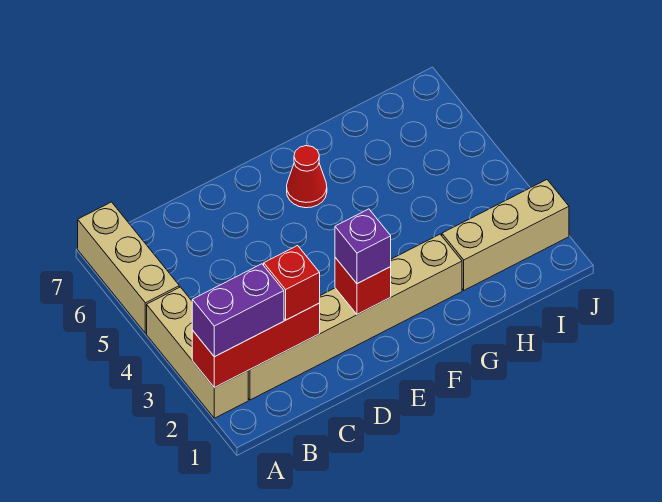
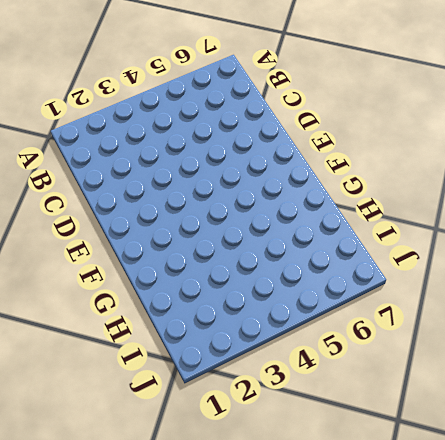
none -> tan 1x3 brick [147,287,248,418]
none -> tan 1x3 brick [78,202,179,333]

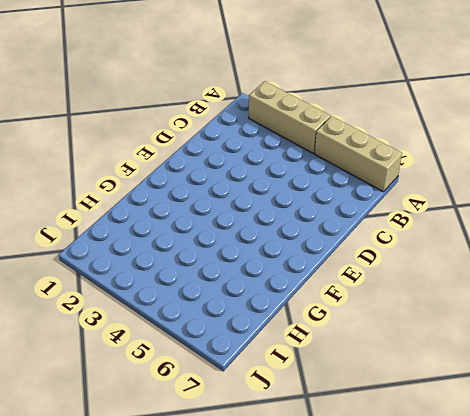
none -> tan 1x6 brick [248,234,462,400]
none -> red 1x1 cone [287,146,327,208]

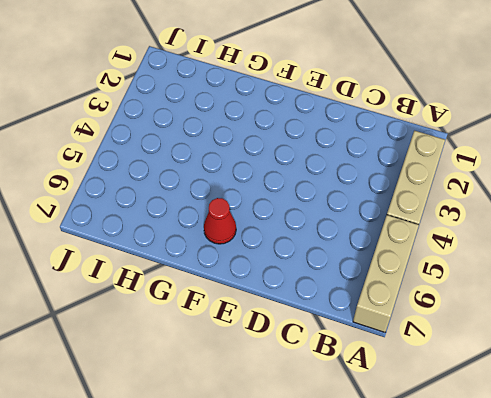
none -> tan 1x6 brick [248,234,462,400]
none -> tan 1x3 brick [442,180,569,290]

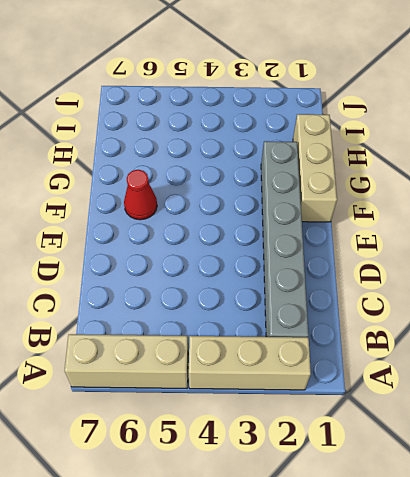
grey 1x6 brick [261,141,309,337] -> tan 1x6 brick [248,234,462,400]
tan 1x3 brick [293,114,337,222] -> tan 1x3 brick moved to [442,180,569,290]
none -> red 1x3 brick [192,303,320,388]
none -> red 1x1 brick [335,257,391,314]

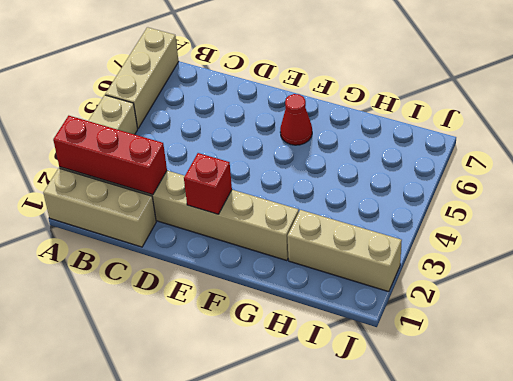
tan 1x3 brick [43,168,156,247] -> none
none -> purple 1x2 brick [192,264,284,357]
none -> red 1x1 brick [264,246,320,320]

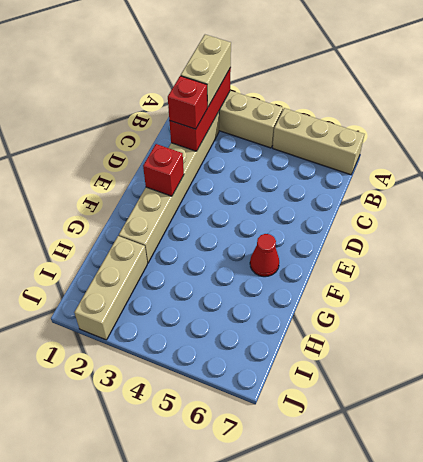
tan 1x2 brick [181,35,231,107] -> purple 1x2 brick [192,264,284,357]
none -> purple 1x1 brick [335,209,391,284]

